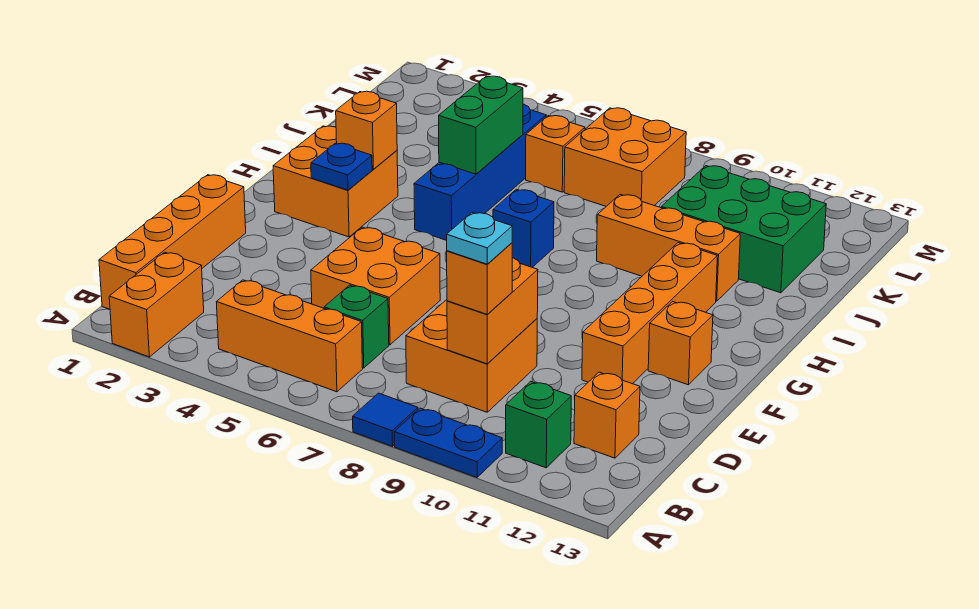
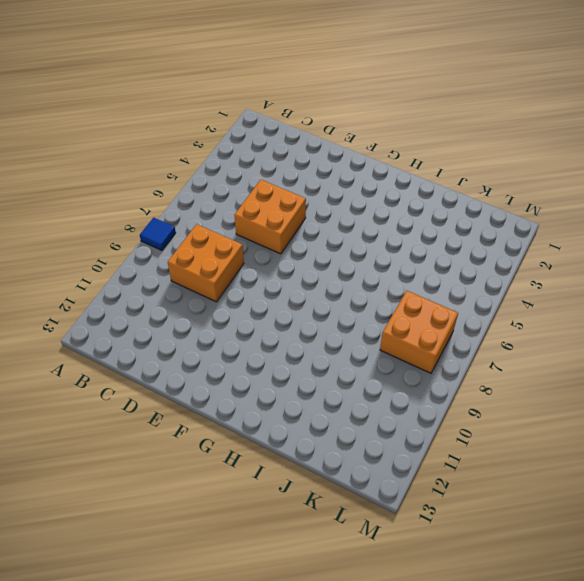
none -> orange 1x2 brick [109,252,204,357]
none -> blue 1x2 plate [394,408,502,477]
none -> orange 1x4 brick [99,175,246,309]

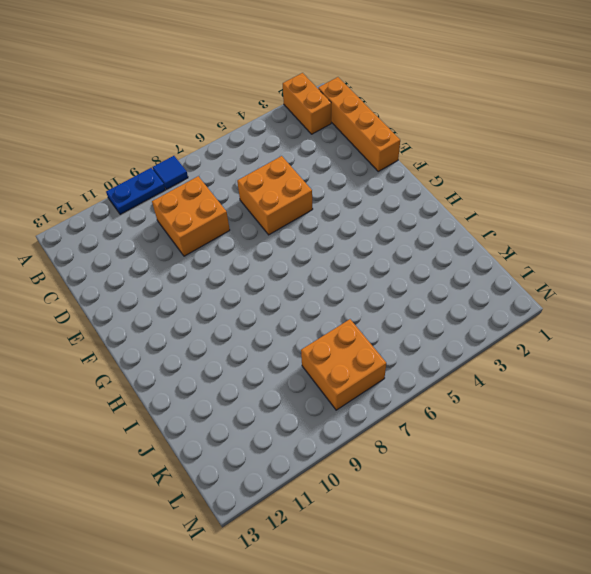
none -> orange 1x3 brick [217,280,363,392]
none -> green 1x1 brick [506,381,571,468]
none -> green 1x1 brick [324,285,389,368]

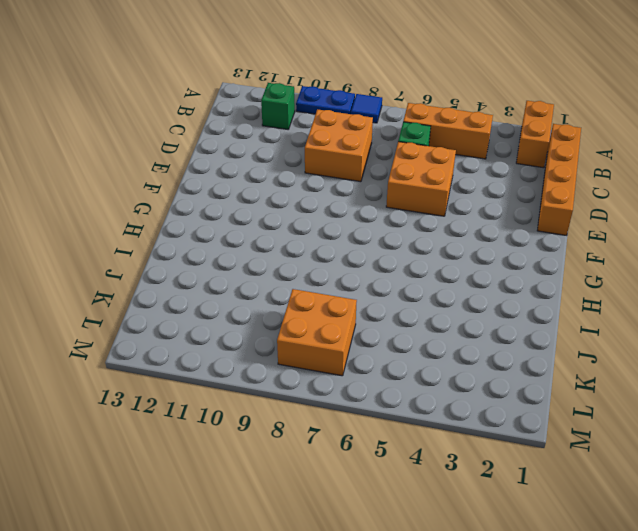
none -> orange 1x1 brick [574,372,640,458]
none -> orange 1x4 brick [582,243,717,384]
none -> orange 1x1 brick [648,301,713,385]

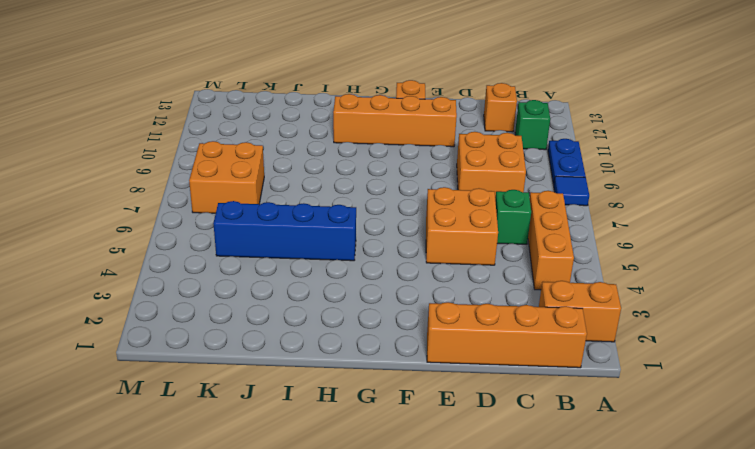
none -> orange 2x2 brick [273,126,398,237]
none -> blue 1x1 brick [493,189,554,267]
none -> orange 1x3 brick [597,195,740,301]

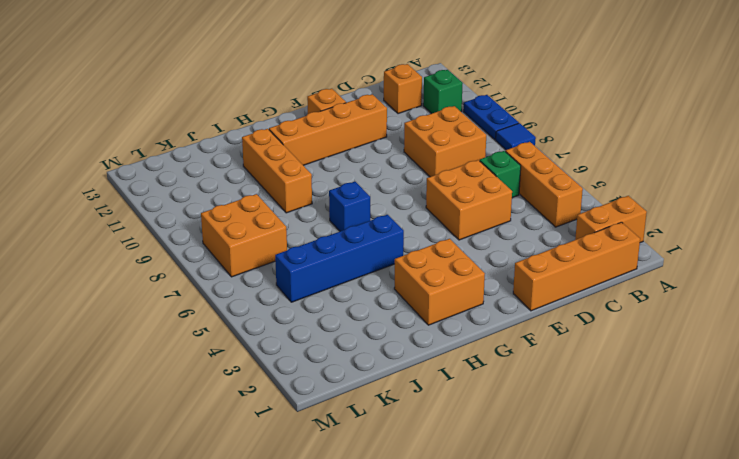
none -> green 2x3 brick [661,166,826,293]
none -> orange 1x1 brick [526,116,585,192]
none -> orange 1x2 brick [447,258,538,364]

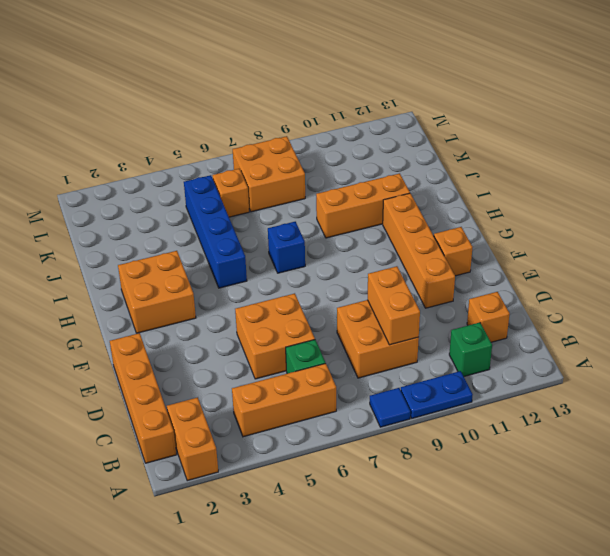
none -> green 2x3 brick [661,166,826,293]
none -> blue 1x1 plate [311,143,372,190]
none -> orange 1x1 brick [336,91,397,169]

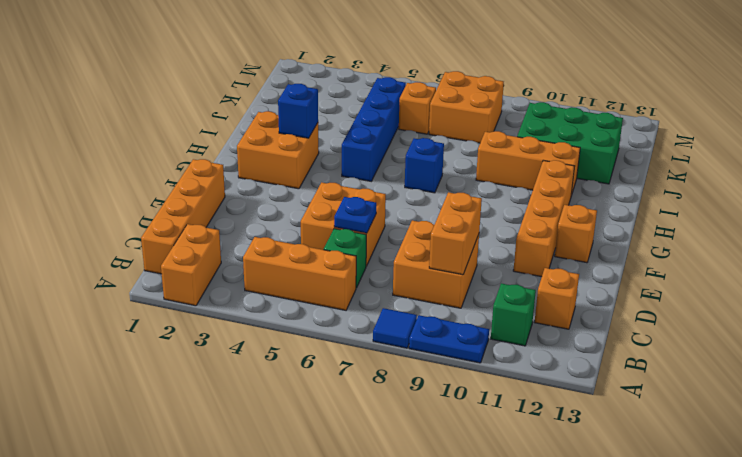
blue 1x1 plate [334,197,376,233] -> blue 1x1 plate moved to [311,143,372,190]
blue 1x1 brick [278,84,318,138] -> orange 1x1 brick [336,91,397,169]
none -> green 1x2 brick [439,76,523,174]
none -> orange 1x1 brick [447,243,512,314]
none -> cyan 1x1 plate [447,213,512,264]

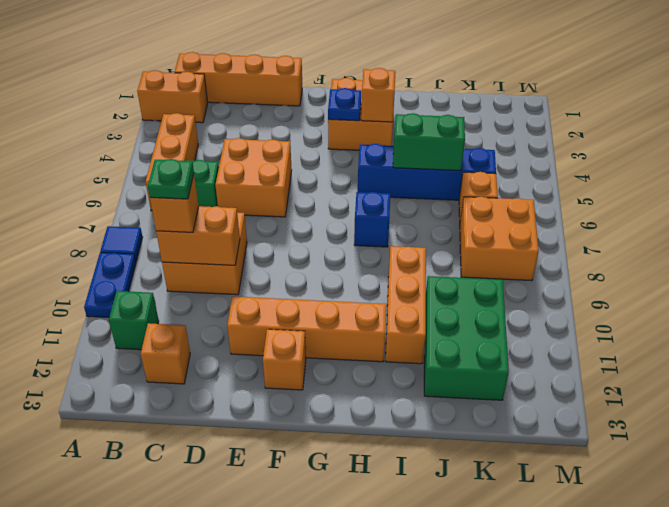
green 1x1 plate [148,159,194,199] -> cyan 1x1 plate [447,213,512,264]

